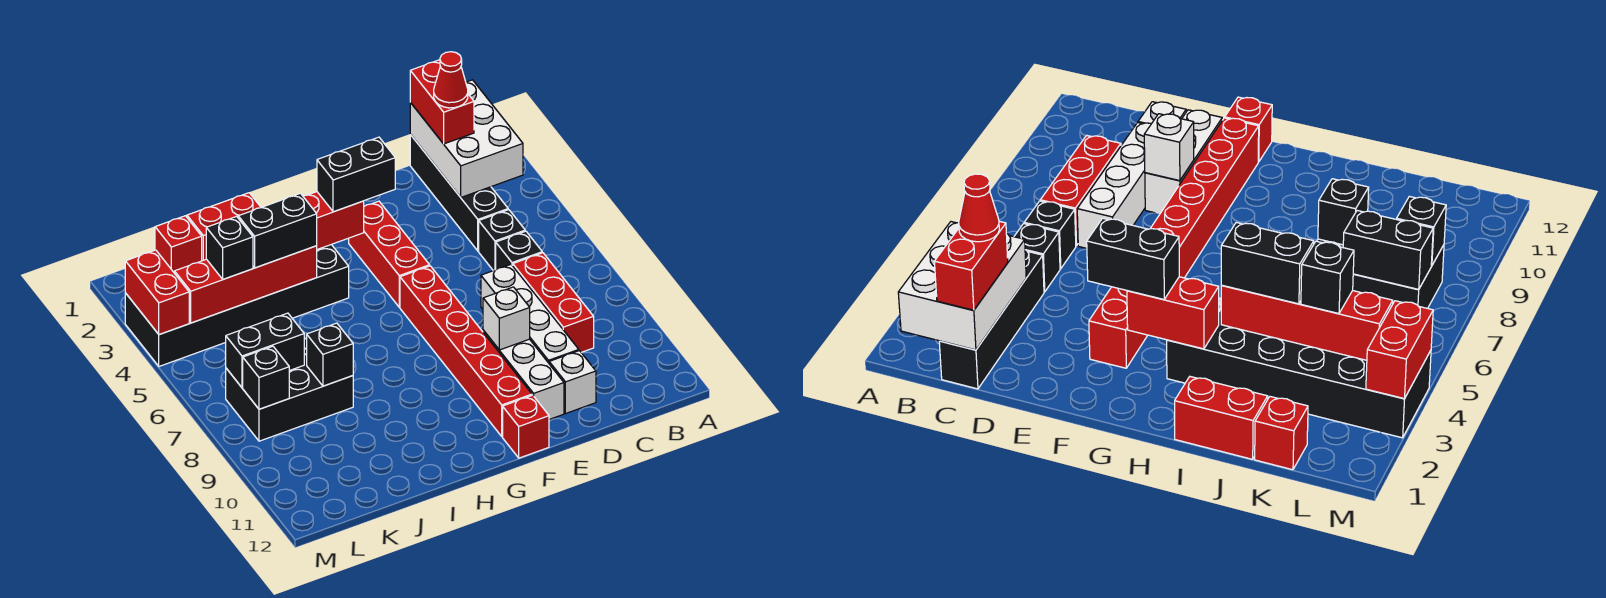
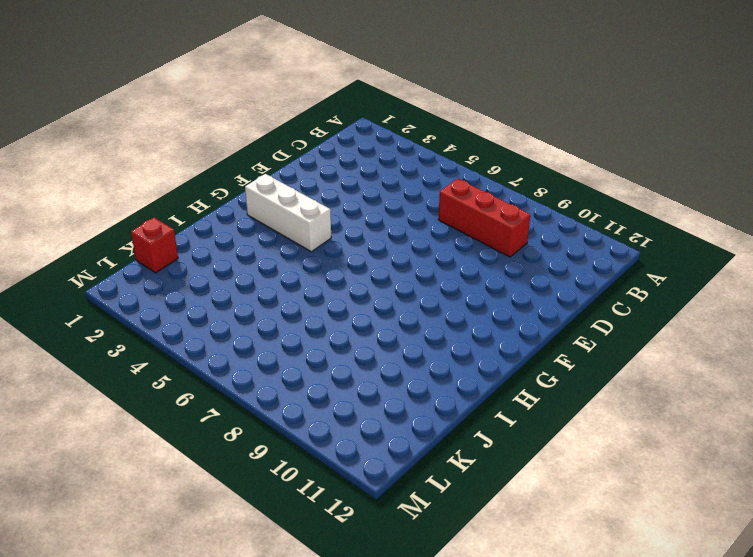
white 1x3 brick [245,174,331,252] -> white 1x3 brick moved to [483,330,564,419]
none -> black 1x4 brick [410,135,508,251]
none -> black 1x1 brick [479,210,525,271]
none -> black 1x1 brick [496,231,542,270]

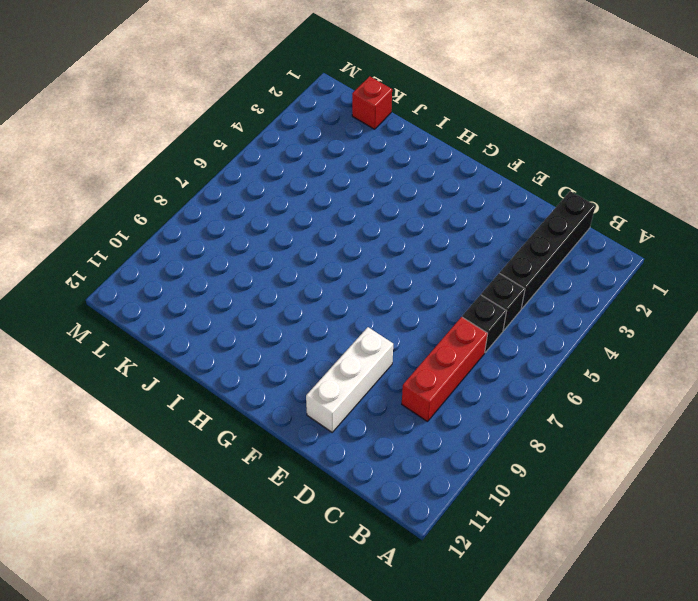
none -> white 1x4 brick [481,265,579,363]
none -> white 1x1 brick [549,351,596,414]
none -> red 1x3 brick [349,201,430,307]

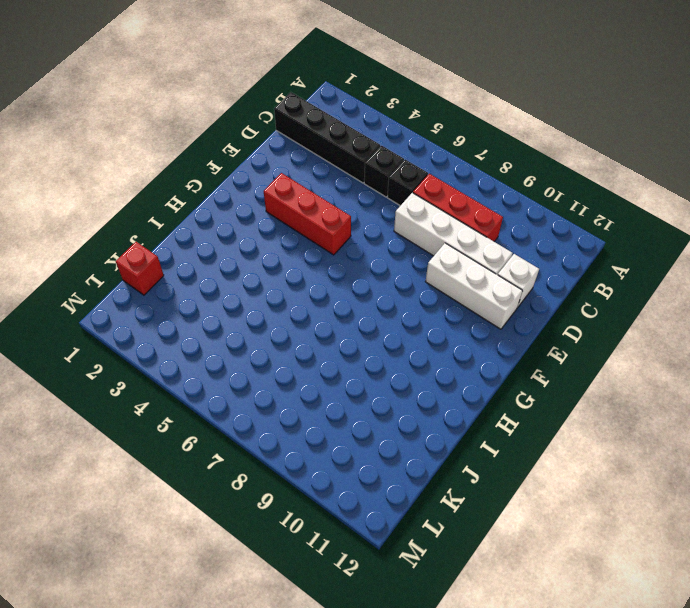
none -> red 1x6 brick [400,266,532,436]
none -> red 1x1 brick [503,395,549,458]
none -> black 2x6 brick [125,245,349,366]

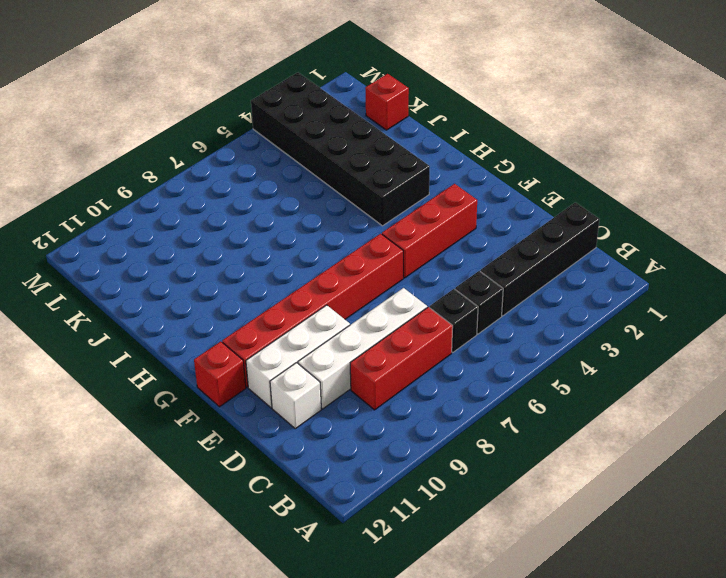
none -> red 1x2 brick [187,193,261,261]
none -> black 2x3 brick [226,338,353,441]
none -> white 2x3 brick [410,80,523,197]

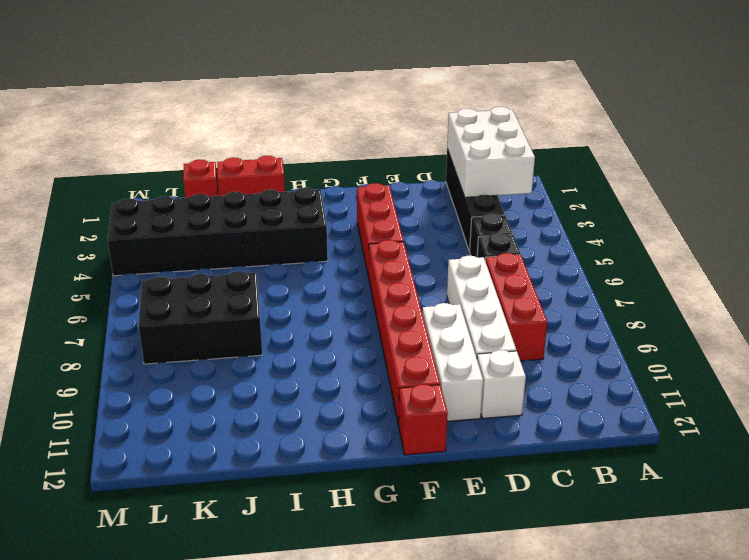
none -> white 1x1 brick [483,287,530,350]
none -> red 1x2 brick [303,192,364,249]
none -> red 1x4 brick [174,246,317,323]

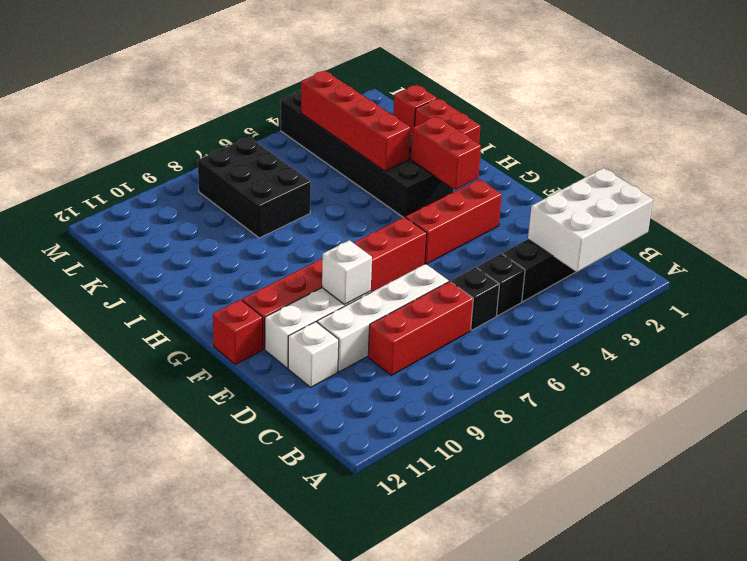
none -> black 1x1 brick [307,323,353,386]
none -> black 1x2 brick [226,313,304,388]
none -> black 1x1 brick [243,346,289,409]

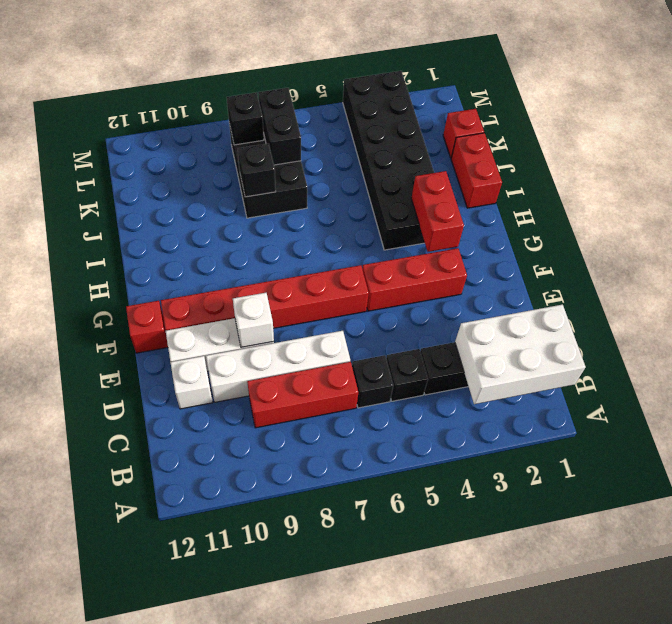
none -> red 1x4 brick [174,246,317,323]
none -> red 1x2 brick [125,250,189,335]
none -> red 1x2 brick [410,60,474,144]

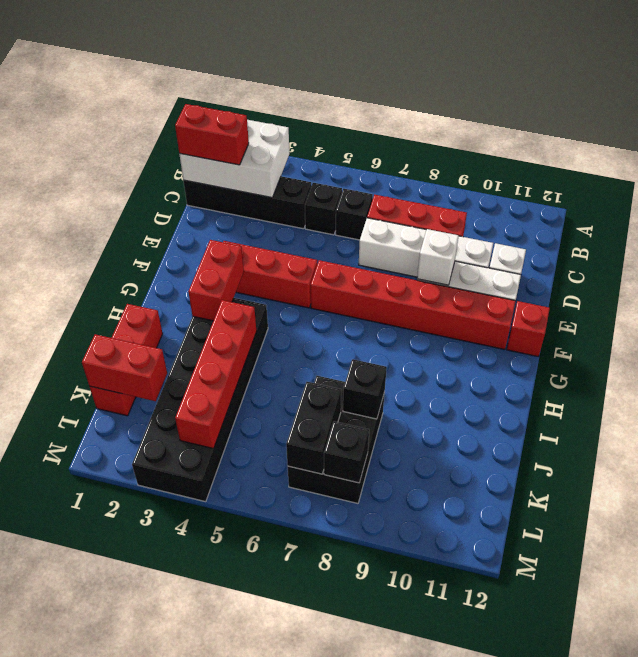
red 1x2 brick [82,334,167,401] -> red 1x2 brick moved to [125,250,189,335]
none -> black 1x2 brick [317,137,395,212]
none -> black 1x2 brick [238,193,317,268]
none -> black 1x1 brick [206,216,253,279]

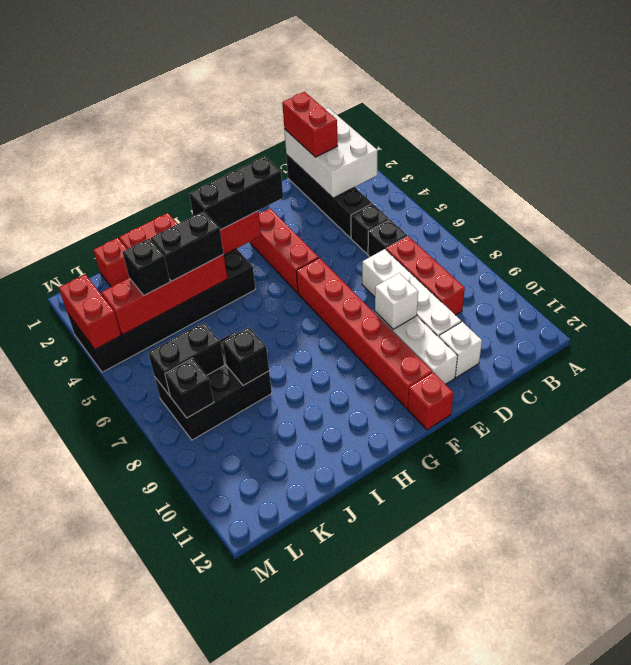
black 1x3 brick [189,156,283,230] -> black 1x2 brick [317,137,395,212]
none -> red 1x1 cone [434,52,468,108]

